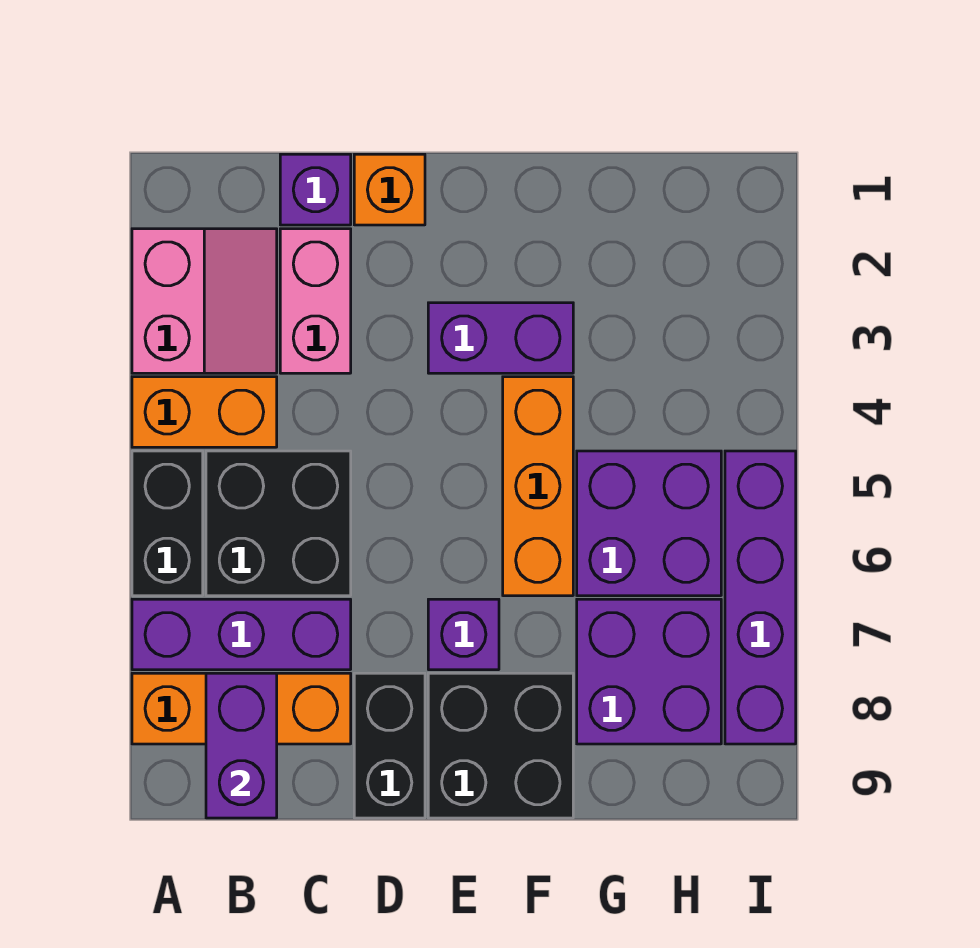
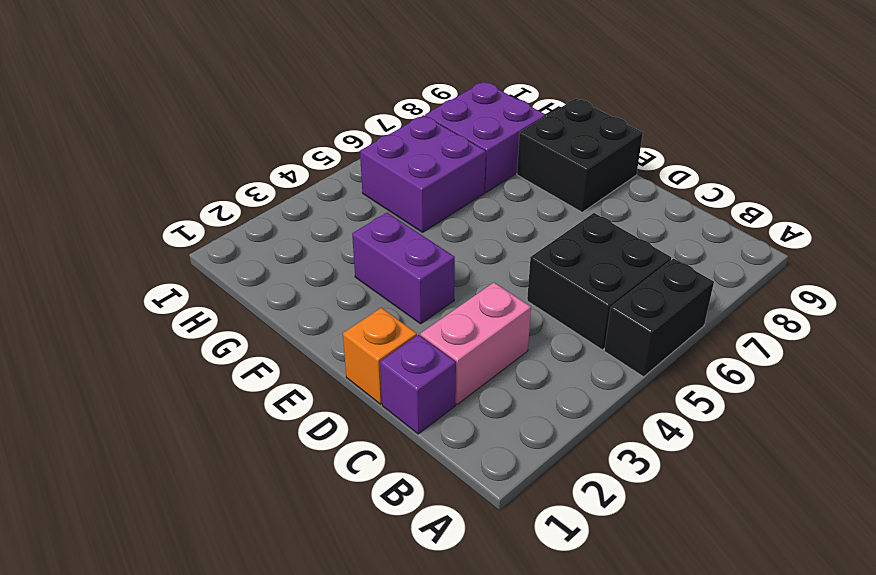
none -> pink 2x2 slope [132,229,277,373]
none -> orange 1x2 brick [132,377,277,447]
none -> purple 1x3 brick [132,599,351,670]

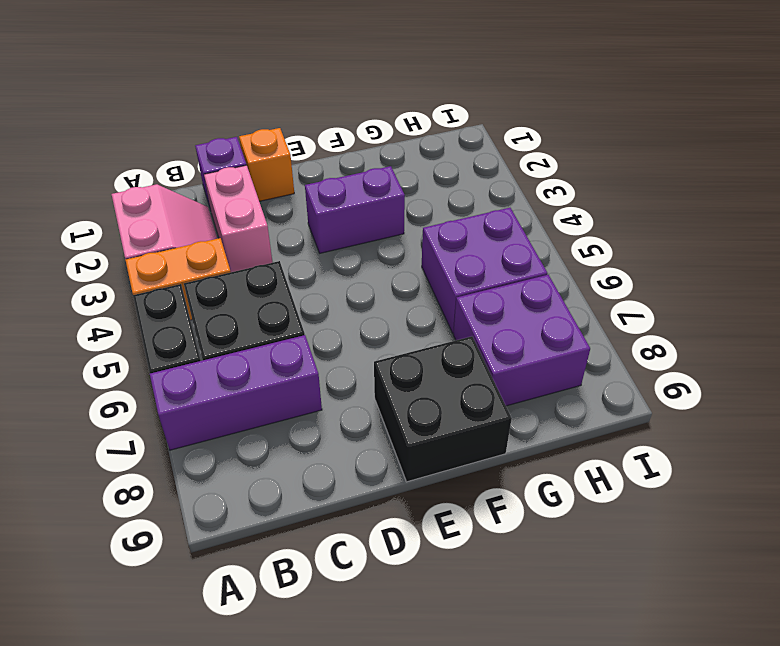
none -> orange 1x3 brick [132,673,351,744]
none -> black 1x2 brick [354,673,425,818]
none -> purple 1x1 brick [428,599,499,670]

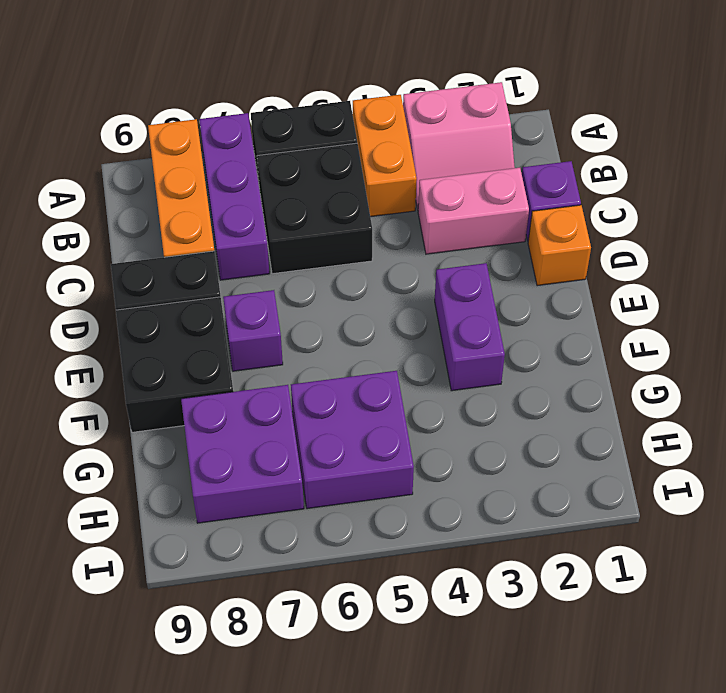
none -> orange 1x3 brick [503,377,573,596]
none -> purple 1x4 brick [725,451,796,744]
none -> purple 1x2 brick [206,673,277,818]

